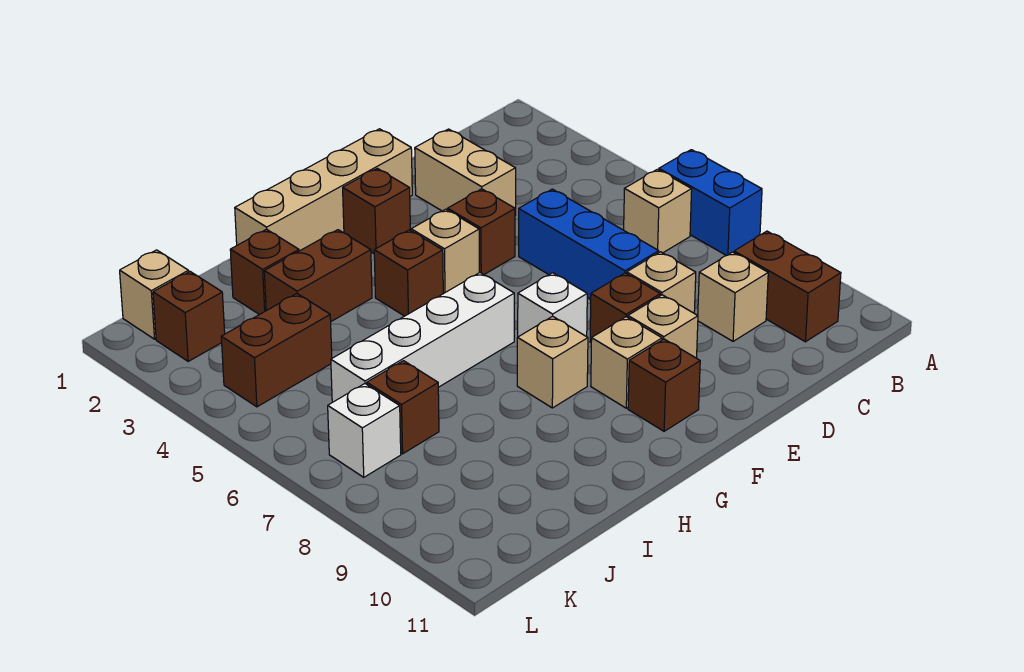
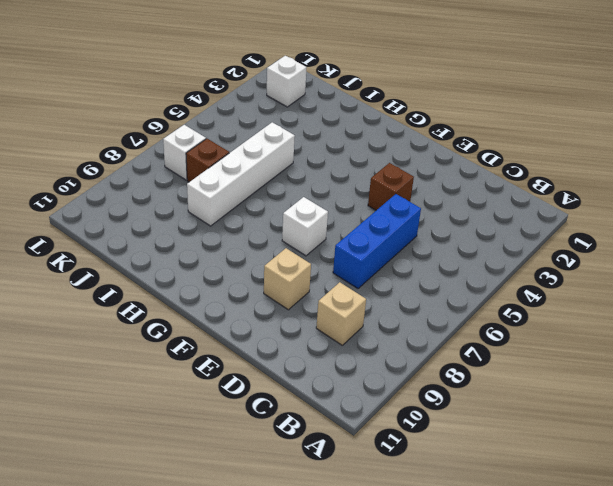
white 1x4 brick [187,122,295,226] -> white 1x4 brick turned to [331,273,514,402]
white 1x1 brick [267,56,307,107] -> brown 1x1 brick [153,272,225,361]
none -> blue 1x2 brick [659,150,762,256]
none -> tan 1x1 brick [624,169,692,253]
none -> brown 1x2 brick [734,231,841,342]

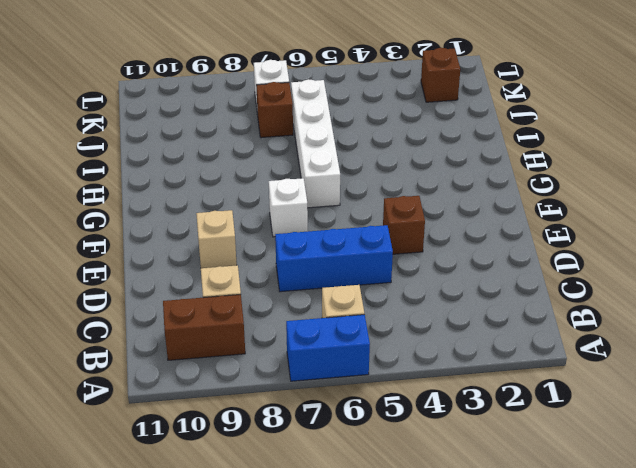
none -> tan 1x2 brick [415,129,516,216]
none -> tan 1x1 brick [627,252,696,313]
none -> tan 1x4 brick [235,129,412,251]

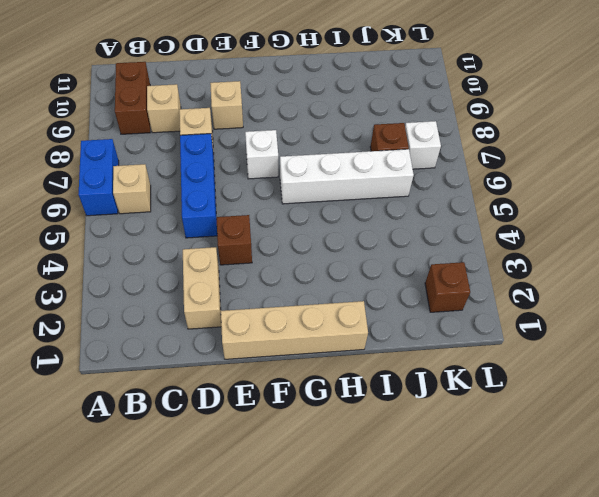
none -> brown 1x1 brick [590,273,660,342]
none -> brown 1x1 brick [343,168,410,253]
none -> tan 1x1 brick [411,209,479,294]

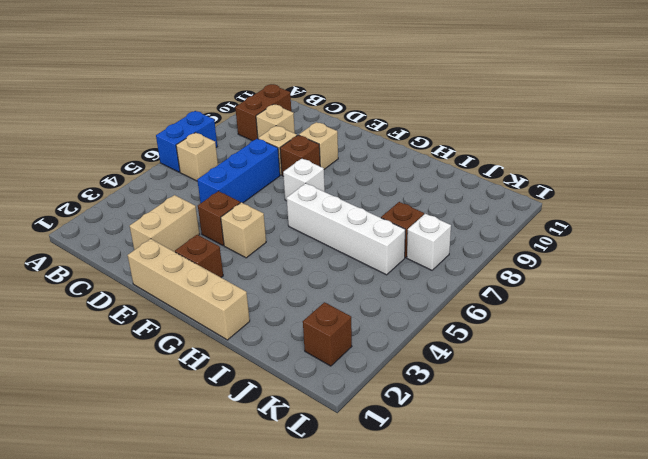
none -> tan 1x1 brick [591,317,662,408]
none -> brown 1x1 brick [628,339,700,431]
none -> brown 1x1 brick [374,230,443,316]

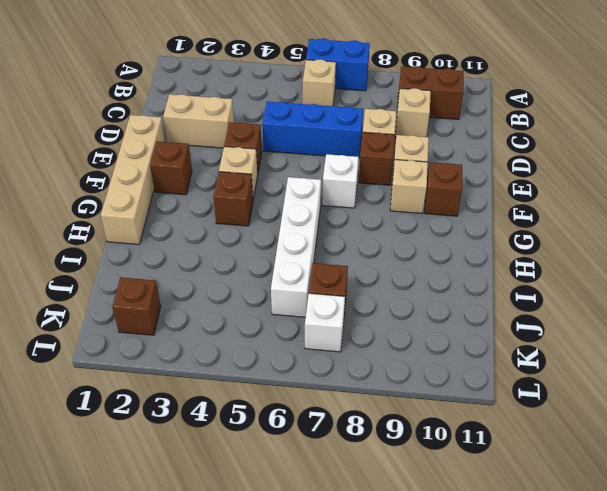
none -> tan 1x1 brick [517,316,588,408]
none -> brown 1x2 brick [264,230,372,321]
none -> brown 1x1 brick [230,229,299,315]

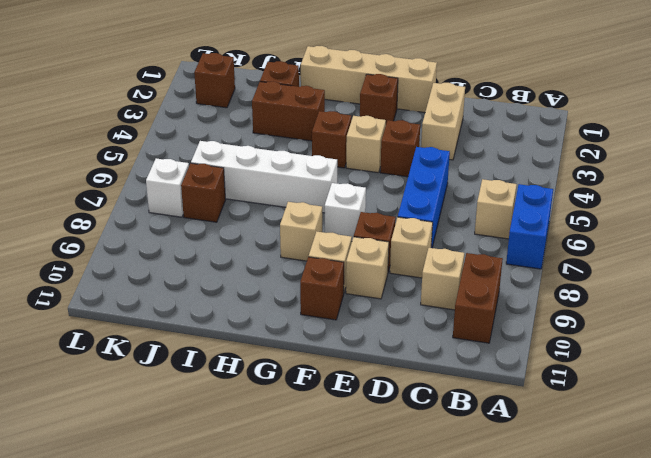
none -> brown 1x2 brick [221,294,332,407]
none -> tan 1x1 brick [120,250,189,339]

